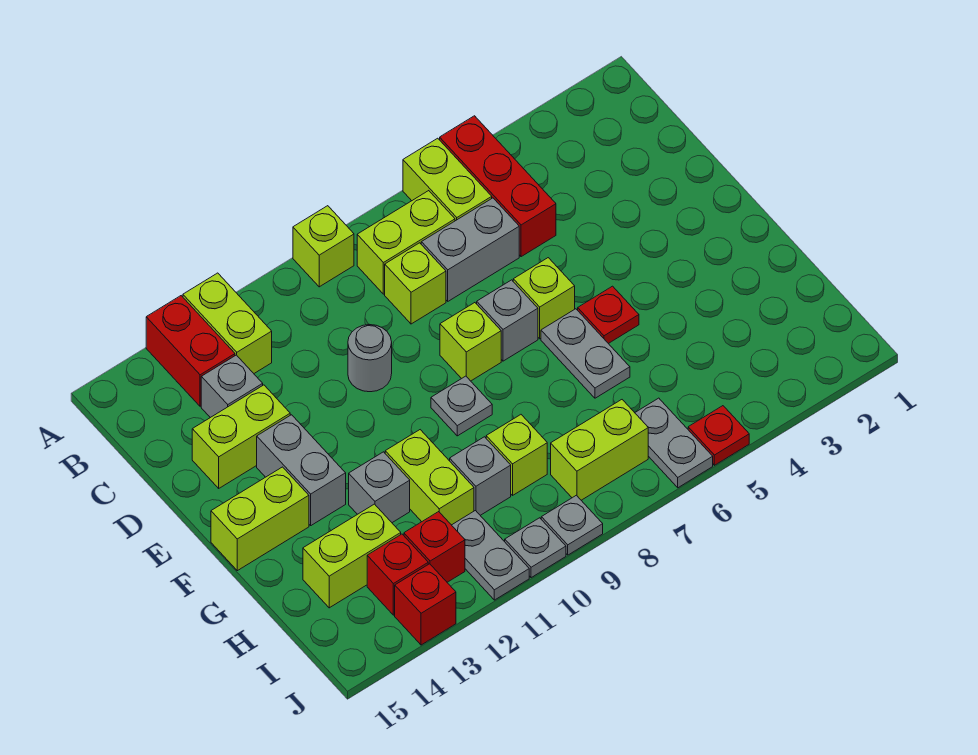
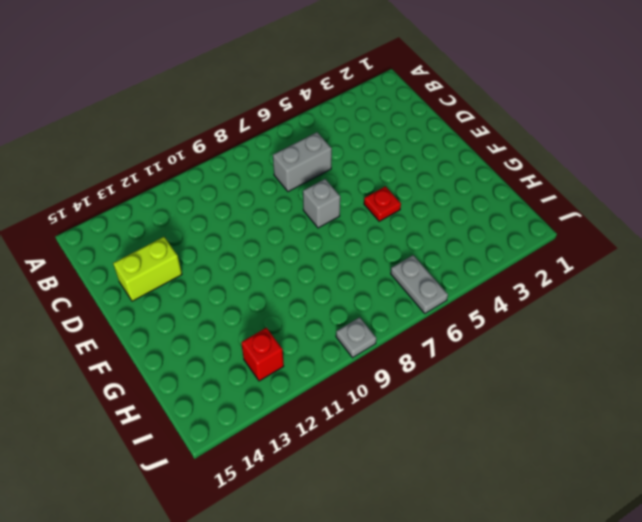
none -> red 1x3 brick [440,116,556,257]
none -> lime 1x2 brick [403,138,492,221]
none -> lime 1x1 brick [293,206,354,287]
none -> lime 1x2 brick [183,273,272,373]

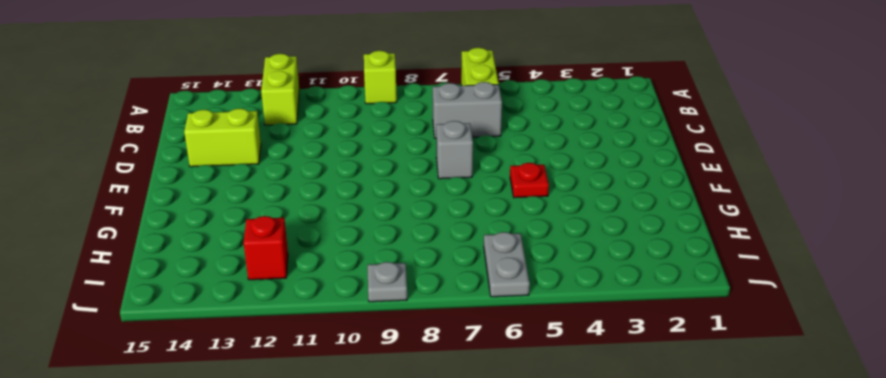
none -> red 1x3 brick [440,116,556,257]
none -> red 1x2 brick [146,296,235,406]
none -> lime 1x2 brick [357,191,455,294]
none -> lime 1x1 brick [385,243,446,324]

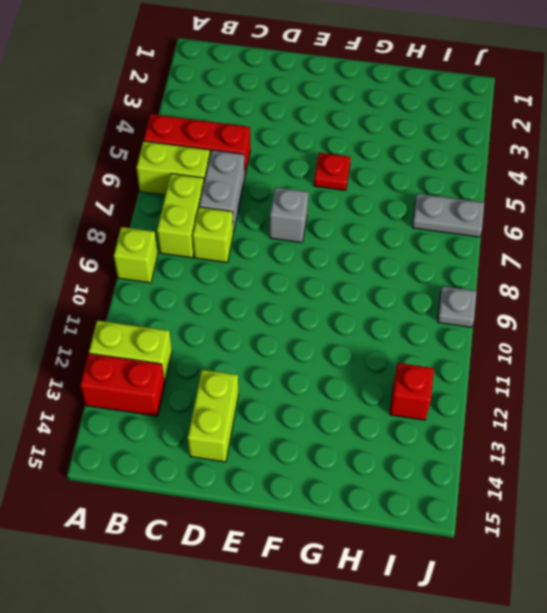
none -> grey 1x1 brick [201,355,263,418]
none -> grey 1x1 round brick [348,325,392,392]
none -> lime 1x1 brick [513,258,575,339]
none -> lime 1x1 brick [440,303,501,381]

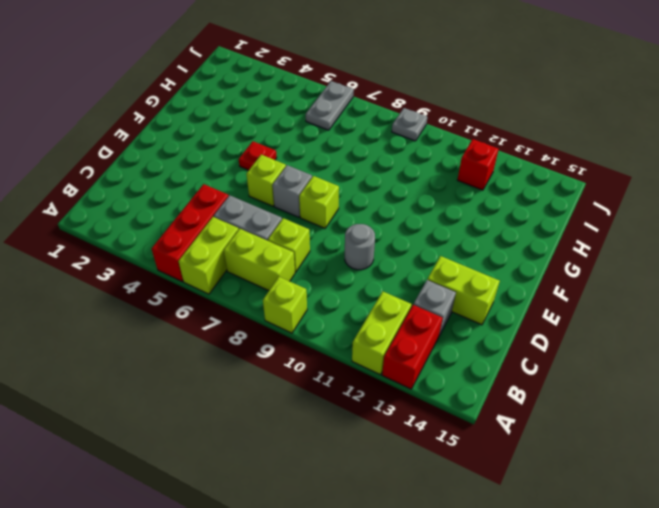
none -> grey 1x2 brick [257,415,346,525]
none -> grey 1x2 plate [541,309,630,398]
none -> grey 1x1 plate [431,376,492,436]
none -> lime 1x2 brick [211,467,309,571]

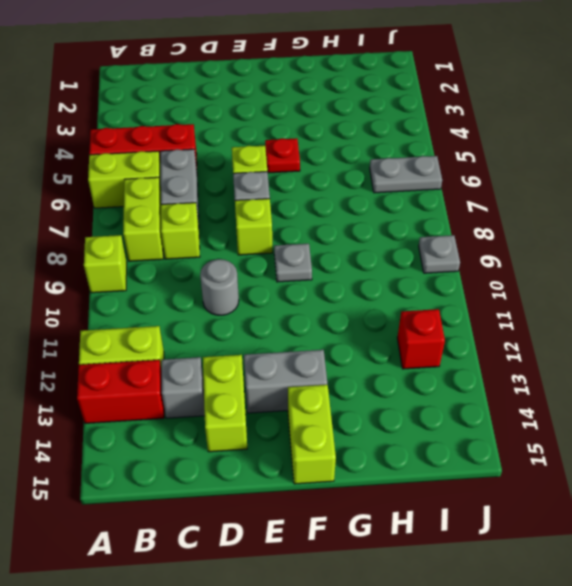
none -> grey 1x2 plate [541,309,630,398]
none -> lime 1x2 brick [385,430,474,525]
none -> grey 1x1 brick [349,452,410,523]
none -> lime 1x1 brick [486,415,547,495]

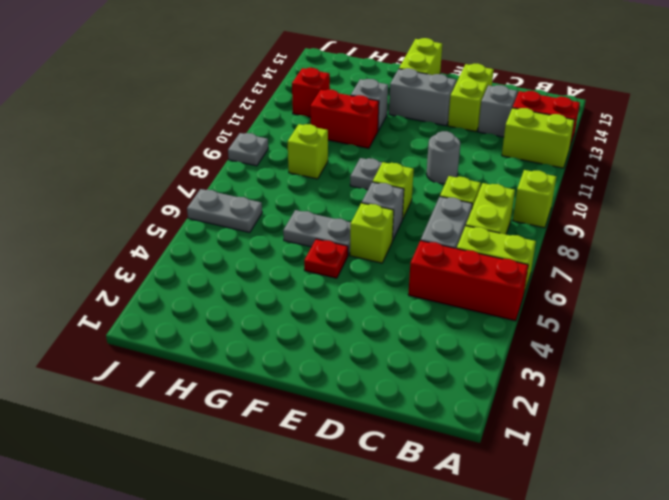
red 1x2 brick [310,90,379,148] -> lime 1x2 brick [385,430,474,525]
none -> grey 1x1 brick [450,437,511,515]
none -> lime 1x2 brick [303,504,401,608]
none -> lime 1x2 brick [551,400,648,500]
none -> grey 1x2 plate [452,511,529,600]

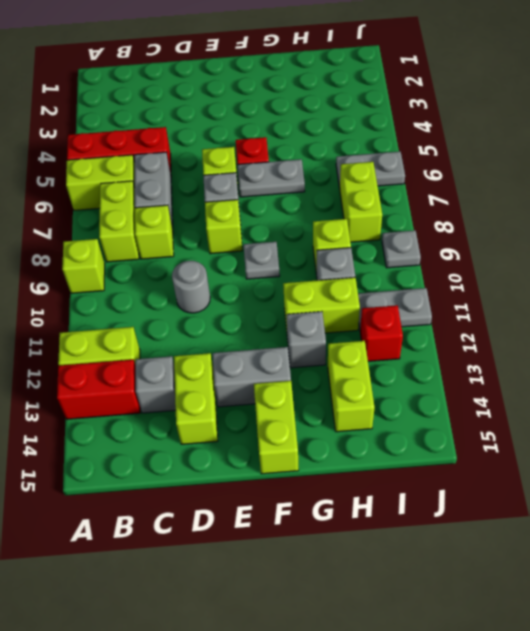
none -> red 1x1 brick [367,534,428,615]
none -> red 1x1 plate [688,406,749,465]
none -> grey 1x1 plate [505,518,566,578]
none -> red 1x1 brick [395,564,456,645]

